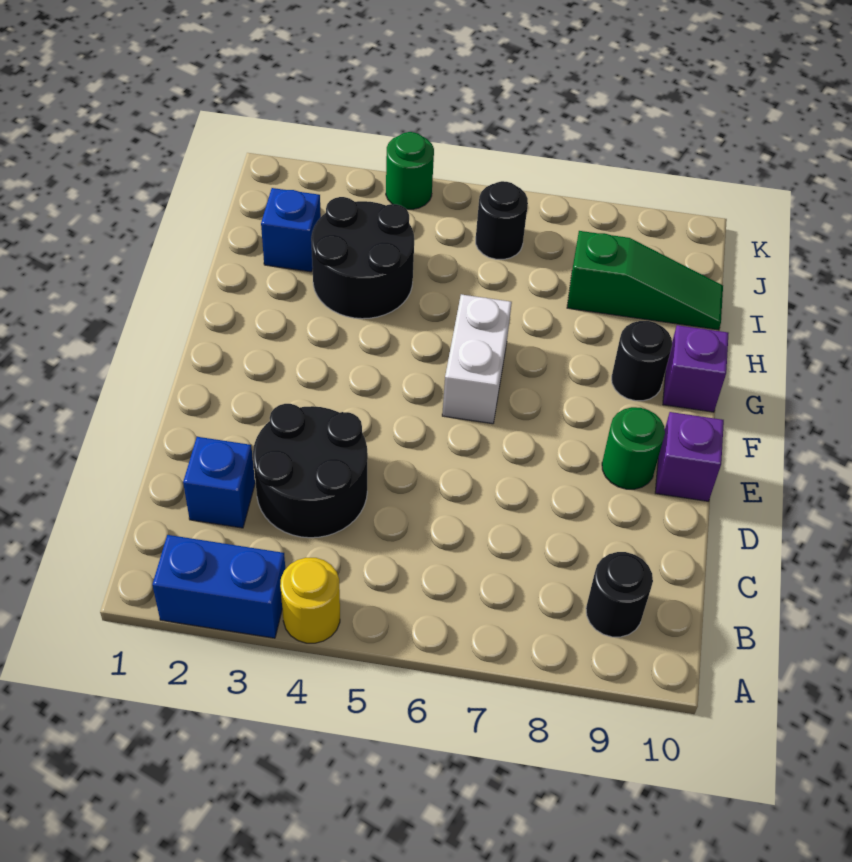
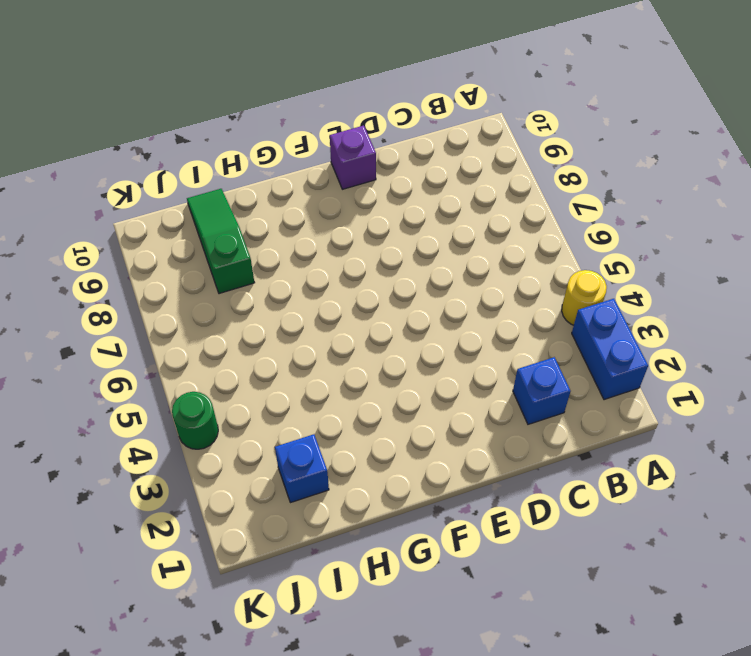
none -> black 1x1 round brick [586,552,653,637]
none -> black 2x2 round brick [253,404,368,538]
none -> green 1x1 round brick [602,407,665,489]

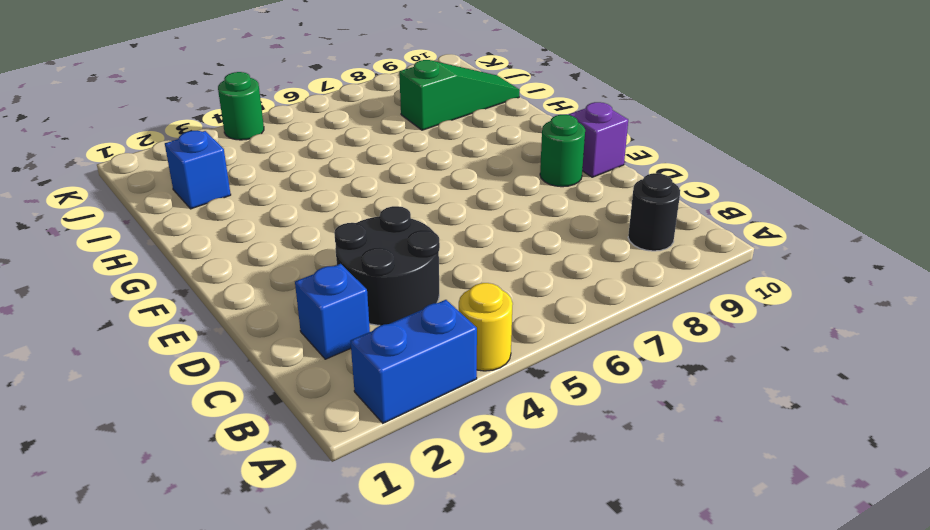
none -> white 1x2 brick [442,294,512,424]
none -> black 1x1 round brick [612,321,672,401]
none -> purple 1x1 brick [663,325,729,412]

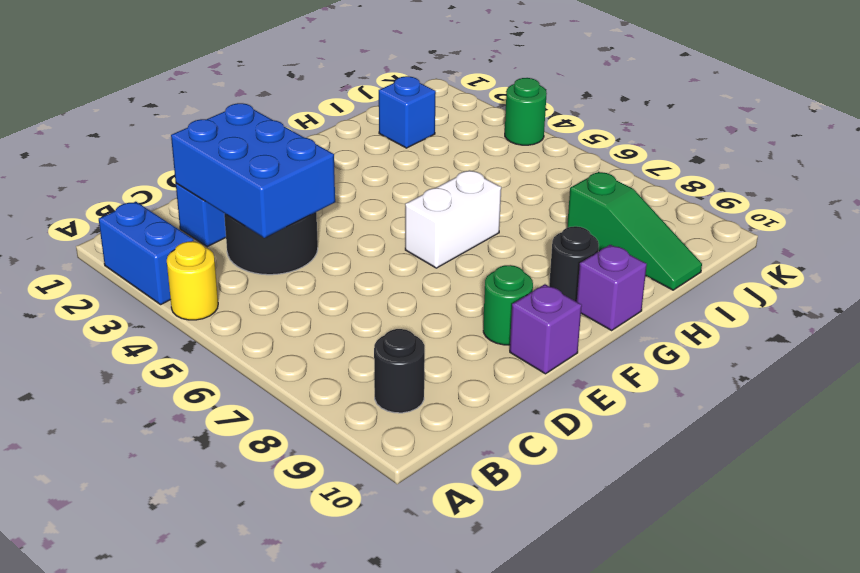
blue 2x3 brick [171,103,335,238] -> none
none -> black 2x2 round brick [311,197,414,319]
none -> black 1x1 round brick [476,181,528,259]

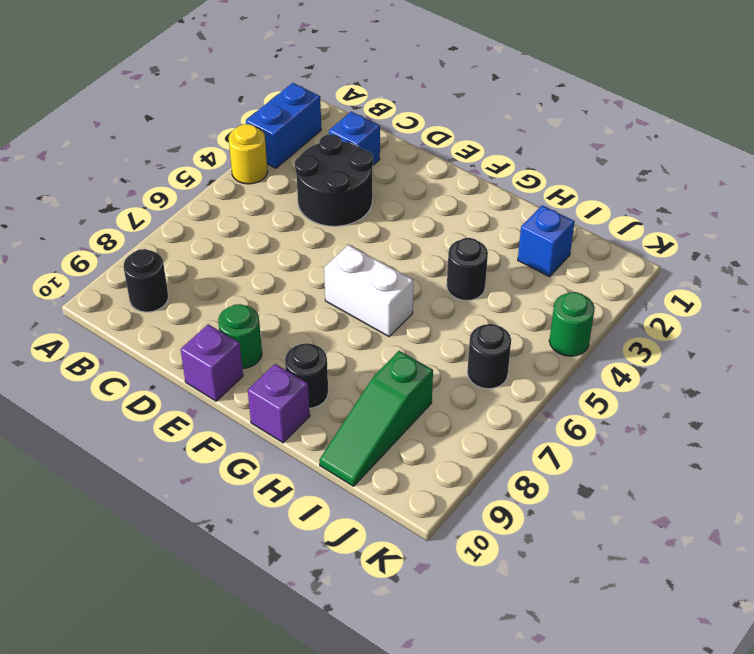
black 1x1 round brick [447,238,488,301] -> black 2x2 round brick [311,197,414,319]

